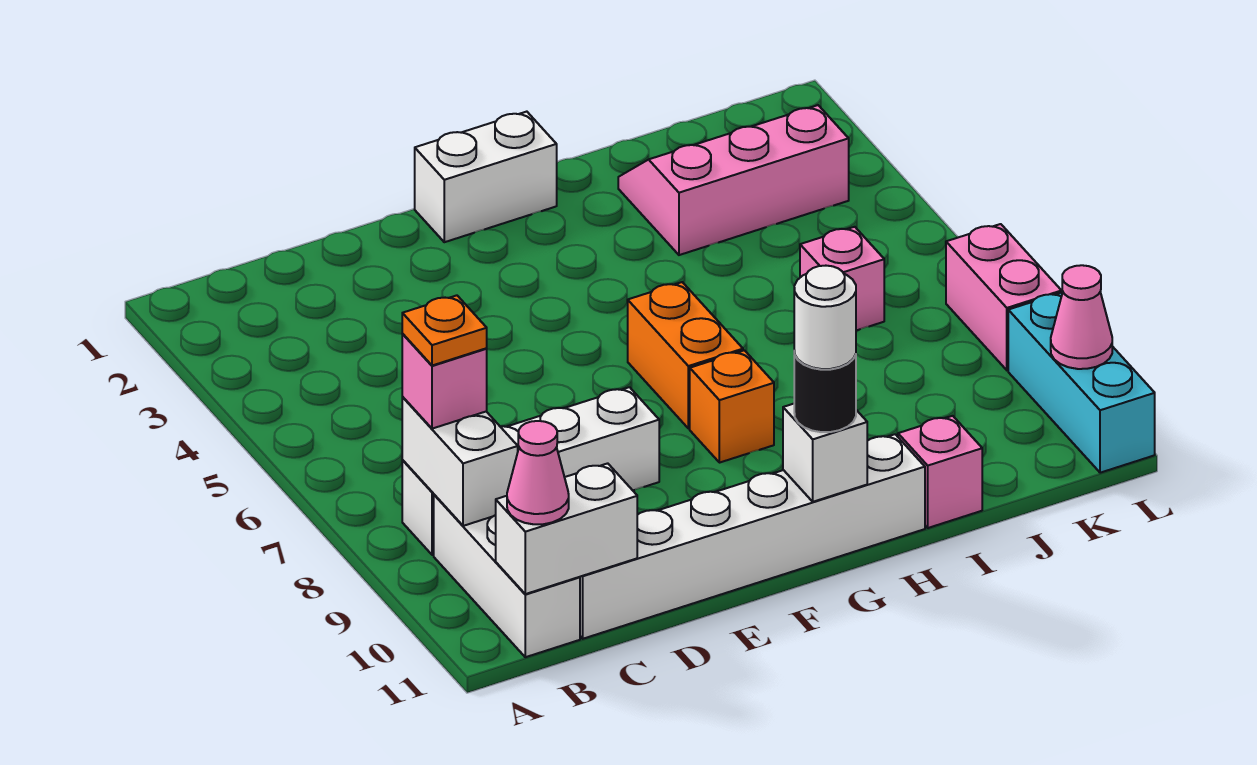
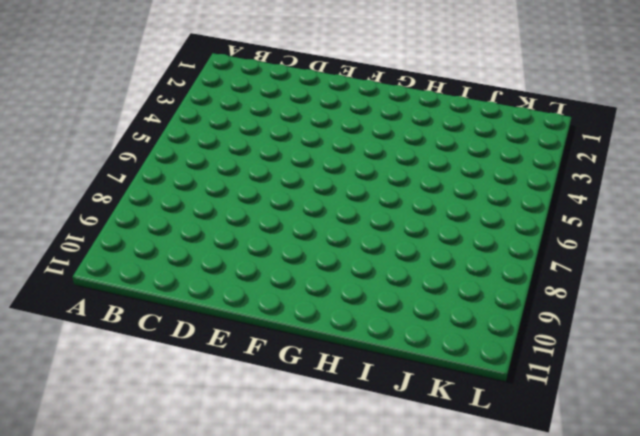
none -> white 1x4 brick [402,387,659,555]
none -> white 1x3 brick [434,495,580,657]
none -> white 1x6 brick [580,434,925,639]

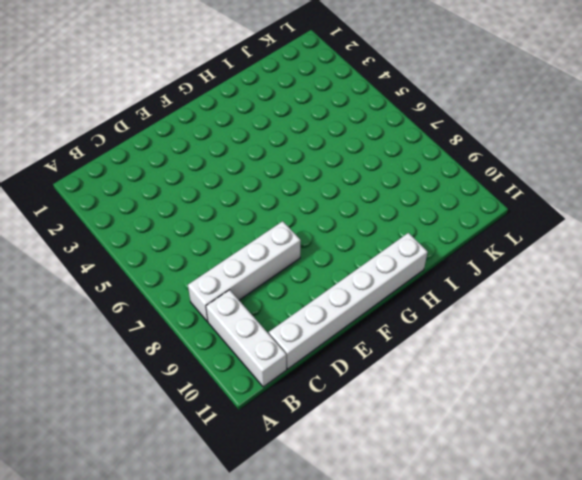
none -> white 1x2 brick [415,112,557,242]
none -> orange 1x2 brick [628,282,743,428]
none -> orange 1x1 brick [690,350,774,463]

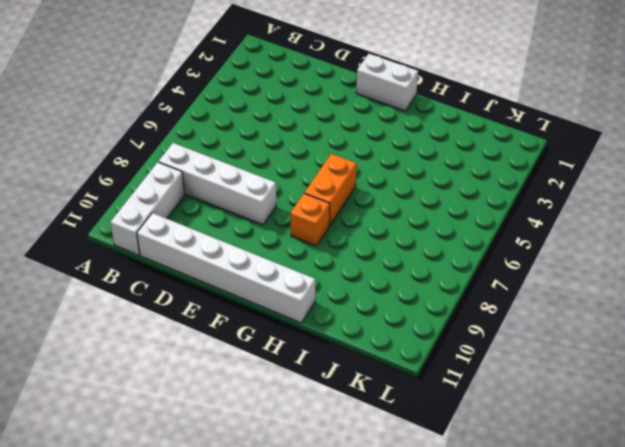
none -> pink 2x3 slope [618,105,849,255]
none -> pink 1x1 brick [898,416,982,528]
none -> pink 1x1 brick [800,227,884,331]

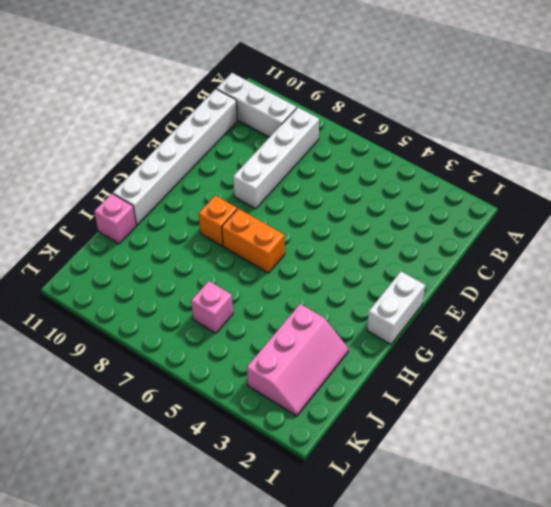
none -> pink 1x2 brick [946,224,1062,370]
none -> cyan 1x3 brick [1008,293,1155,473]
none -> white 1x2 brick [402,397,518,526]

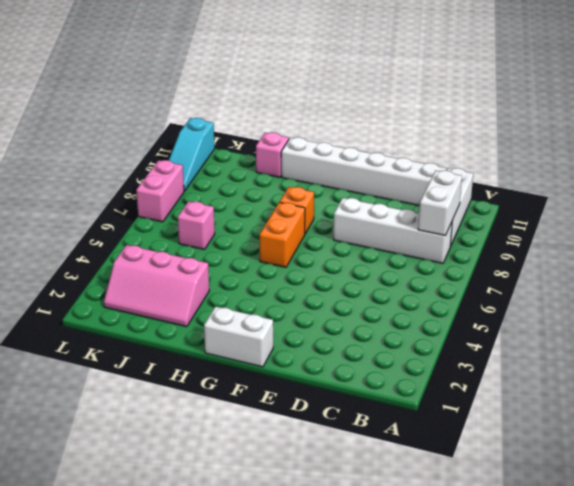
cyan 1x3 slope [169,118,215,191] -> cyan 1x3 brick [1008,293,1155,473]
none -> white 1x2 brick [496,463,637,594]
none -> white 1x1 brick [783,404,867,502]
none -> pink 1x1 cone [1051,265,1112,369]

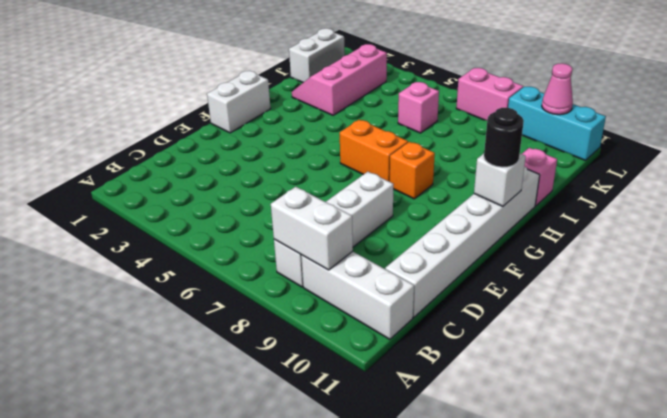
white 1x2 brick [289,28,345,82] -> white 1x2 brick moved to [496,463,637,594]
none -> pink 1x1 brick [402,334,487,429]
none -> pink 1x1 cone [507,421,569,524]
none -> orange 1x1 plate [402,295,487,366]

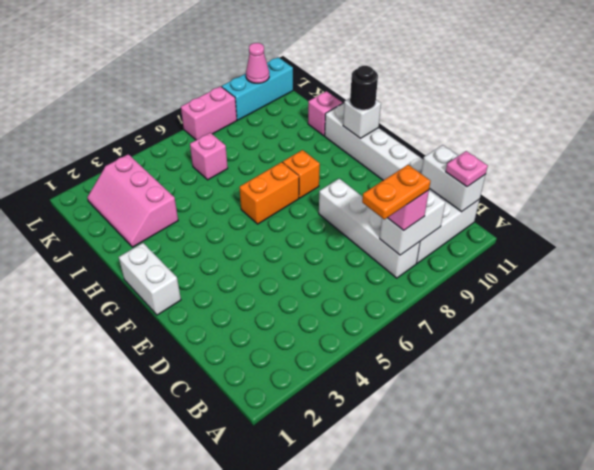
orange 1x2 plate [362,165,431,219] -> orange 1x1 plate [402,295,487,366]
pink 1x1 plate [446,151,488,187] -> pink 1x1 cone [507,421,569,524]
none -> white 1x1 round brick [794,266,856,369]

